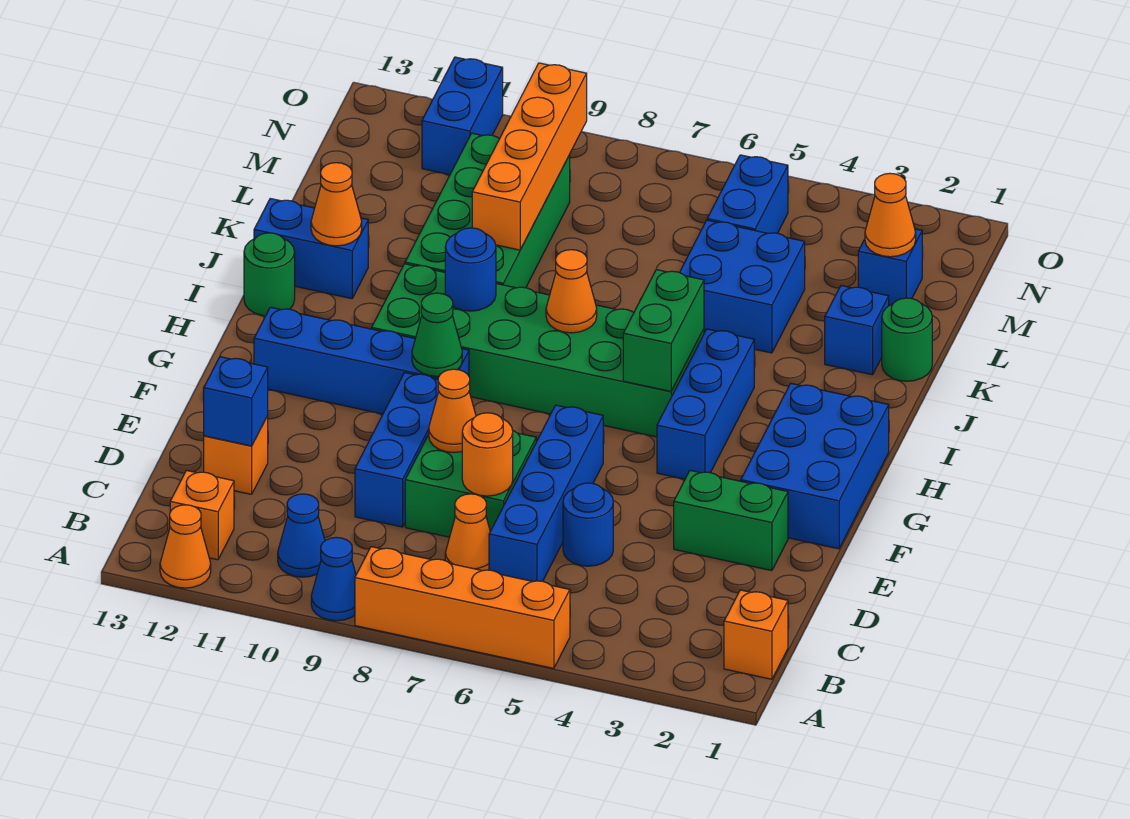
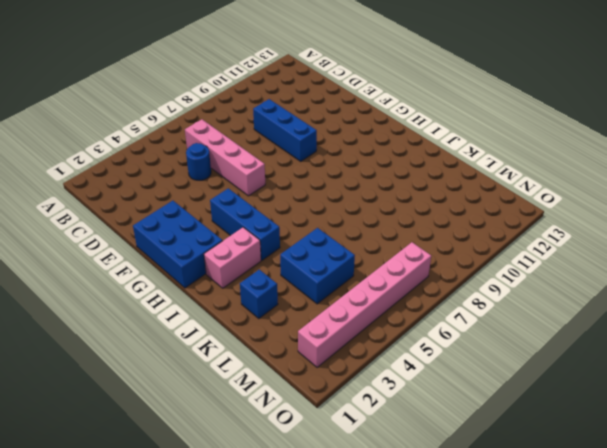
pink 1x4 brick [185,119,265,196] -> blue 1x4 brick [489,405,603,581]
pink 1x2 brick [204,227,261,288] -> none
pink 1x6 brick [298,242,431,367] -> blue 1x2 brick [707,155,788,233]
none -> orange 1x4 brick [355,547,570,668]
none -> blue 1x1 cone [311,537,356,621]
none -> orange 1x1 cone [160,505,211,588]
none -> orange 1x1 brick [724,590,788,679]

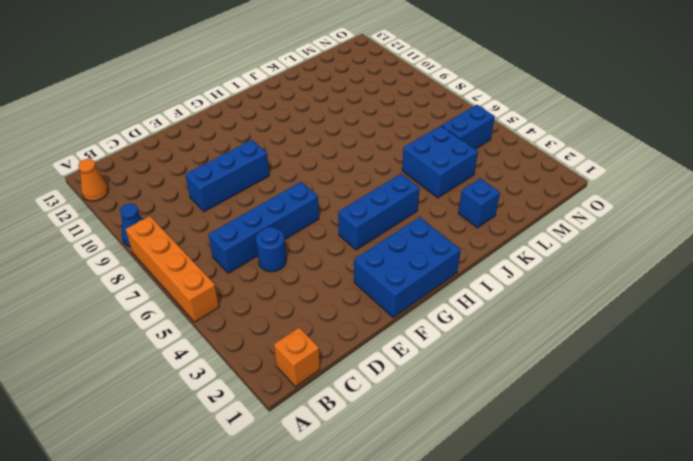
none -> blue 1x1 cone [278,494,325,577]
none -> orange 1x1 brick [170,470,234,560]
none -> orange 1x1 cone [445,494,490,571]
none -> green 2x2 brick [405,431,536,537]

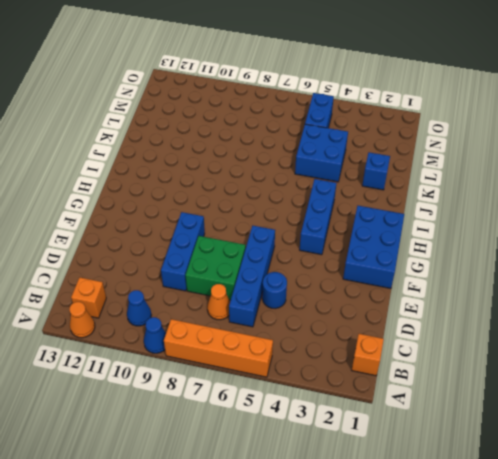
none -> orange 1x1 brick [204,416,268,494]
none -> green 1x2 brick [674,470,788,571]
none -> blue 1x4 brick [254,307,469,414]
none -> green 2x6 brick [372,264,704,437]

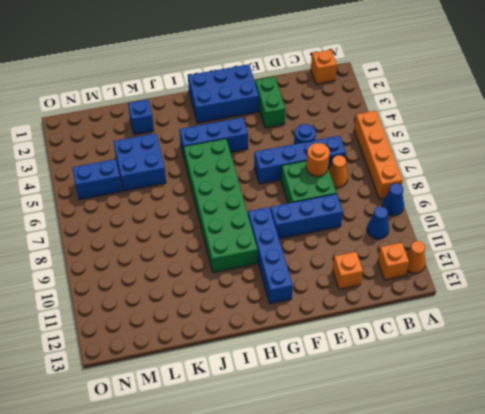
none -> green 1x1 round brick [244,233,295,316]
none -> green 2x4 brick [405,133,570,288]
none -> blue 1x2 brick [254,199,368,299]
none -> green 1x1 round brick [882,298,932,381]

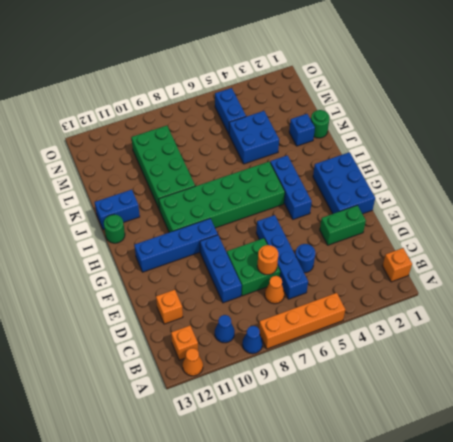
none -> blue 1x1 brick [858,229,922,305]
none -> blue 1x2 brick [422,57,503,175]
none -> blue 1x1 brick [204,357,268,446]
none -> orange 1x1 cone [429,369,476,453]

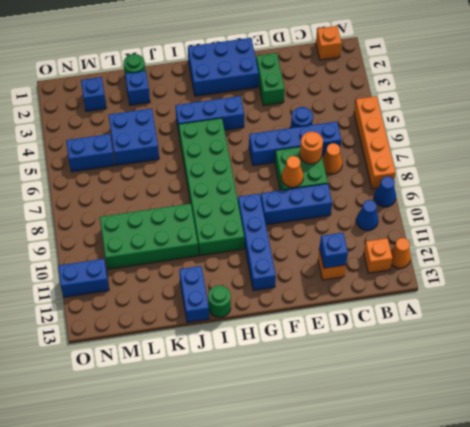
none -> green 1x1 cone [412,293,462,376]
none -> green 1x2 brick [623,270,704,391]
none -> orange 1x1 cone [546,250,597,333]
none -> blue 1x1 round brick [445,228,496,311]

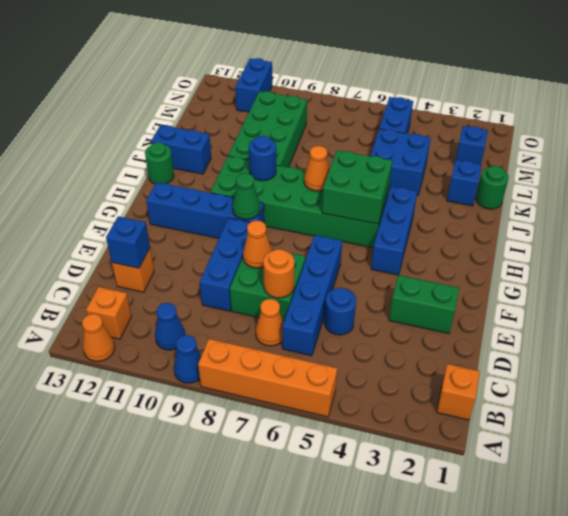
green 2x2 brick [322,150,392,224] -> green 1x2 brick [623,270,704,391]
none -> blue 2x3 brick [741,383,889,549]
none -> orange 1x1 cone [311,163,362,246]
none -> orange 1x4 brick [472,63,587,250]
none -> orange 1x1 cone [865,173,916,257]

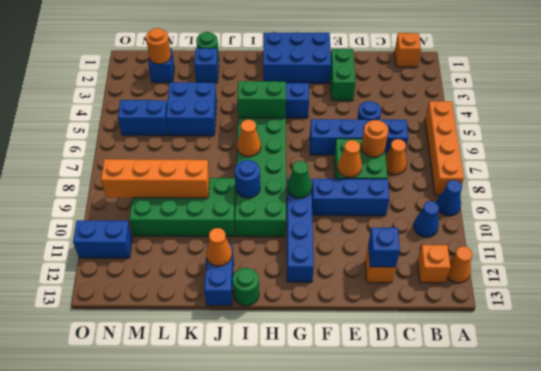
orange 1x1 round brick [146,28,171,64] -> orange 1x1 cone [865,173,916,257]

